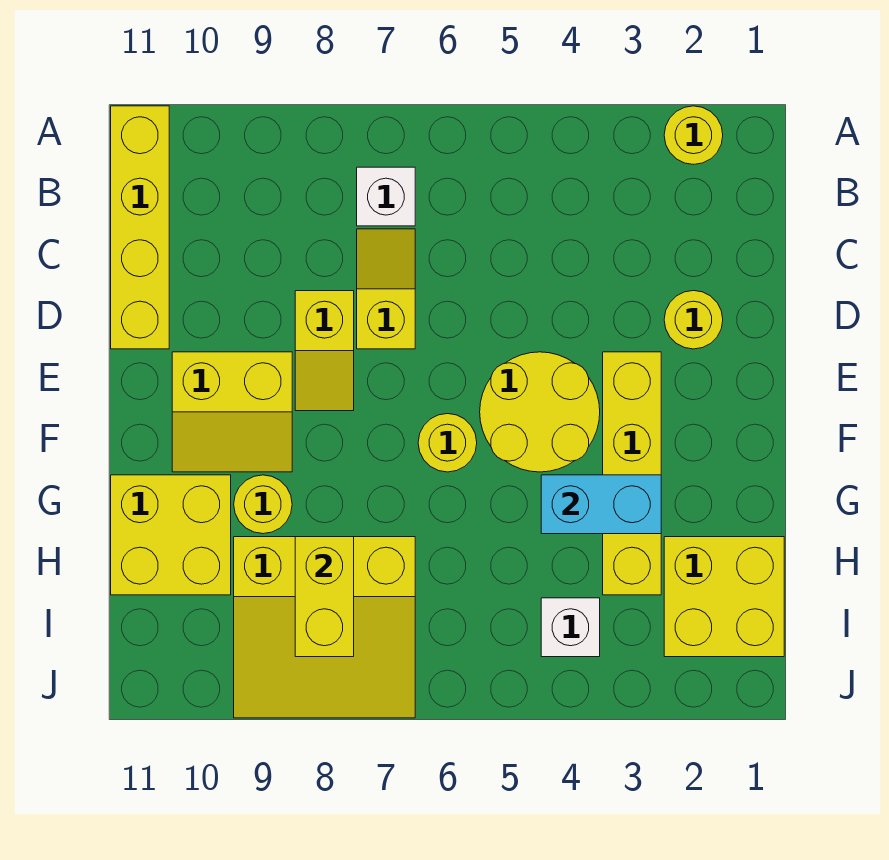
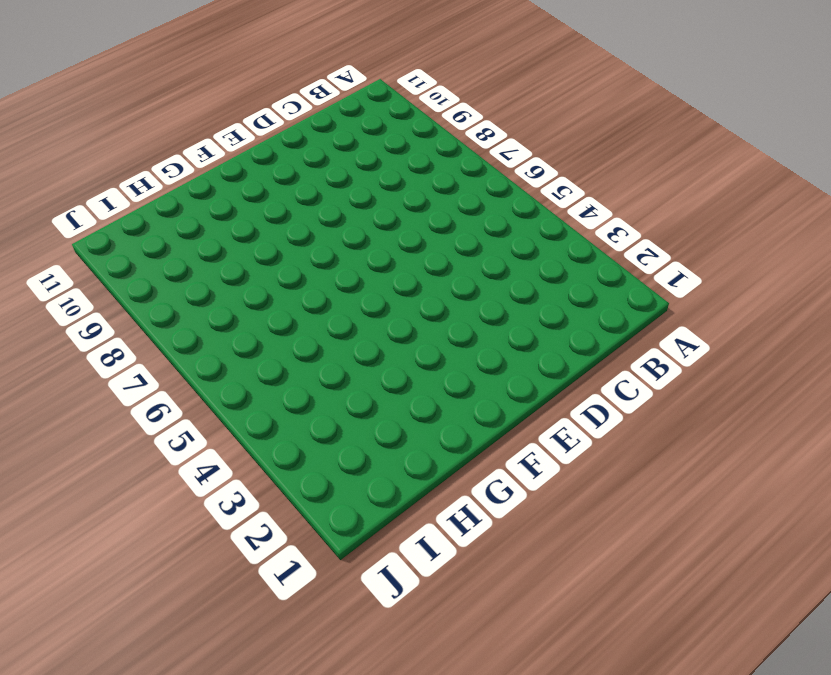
none -> yellow 1x1 round brick [664,106,723,164]
none -> yellow 1x4 brick [111,106,169,349]
none -> white 1x1 brick [357,167,415,226]

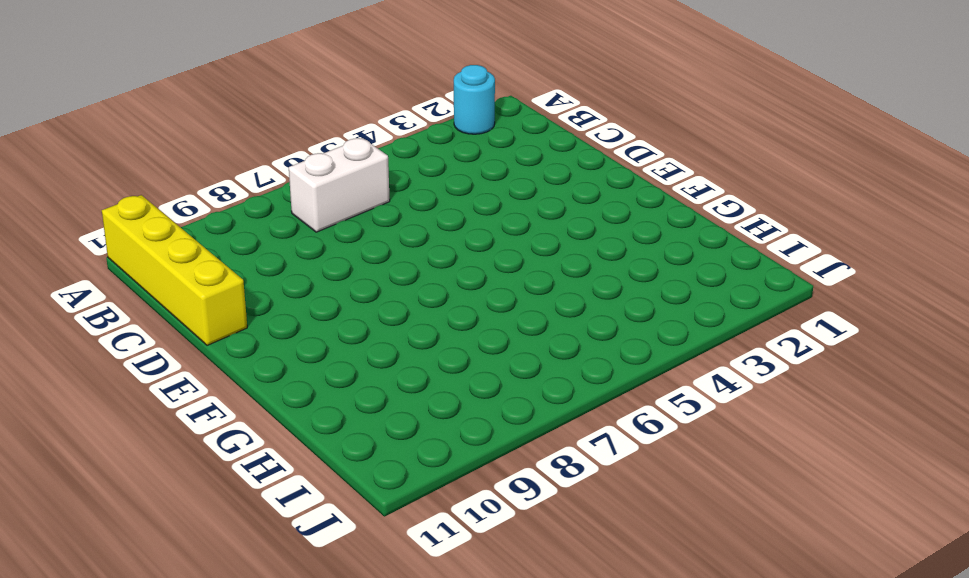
cyan 1x1 round brick [454,65,495,134] -> yellow 1x1 round brick [664,106,723,164]
white 1x2 brick [289,138,390,232] -> white 1x1 brick [357,167,415,226]
none -> yellow 1x2 slope [357,229,415,349]
none -> yellow 1x1 round brick [664,291,723,349]
none -> yellow 1x2 slope [295,291,354,411]

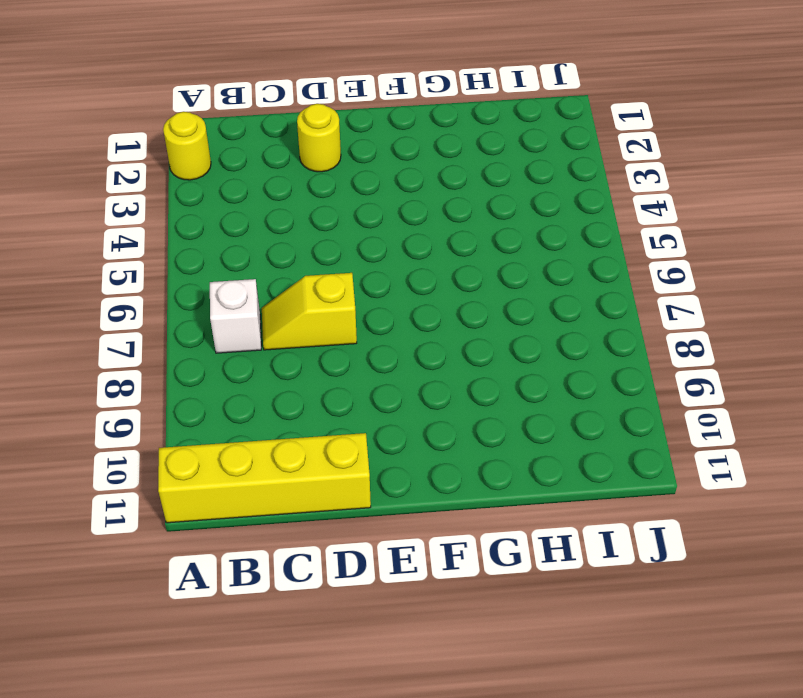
none -> yellow 1x2 slope [295,291,354,411]
none -> yellow 1x4 brick [603,352,661,595]
none -> yellow 2x2 round brick [480,352,600,472]

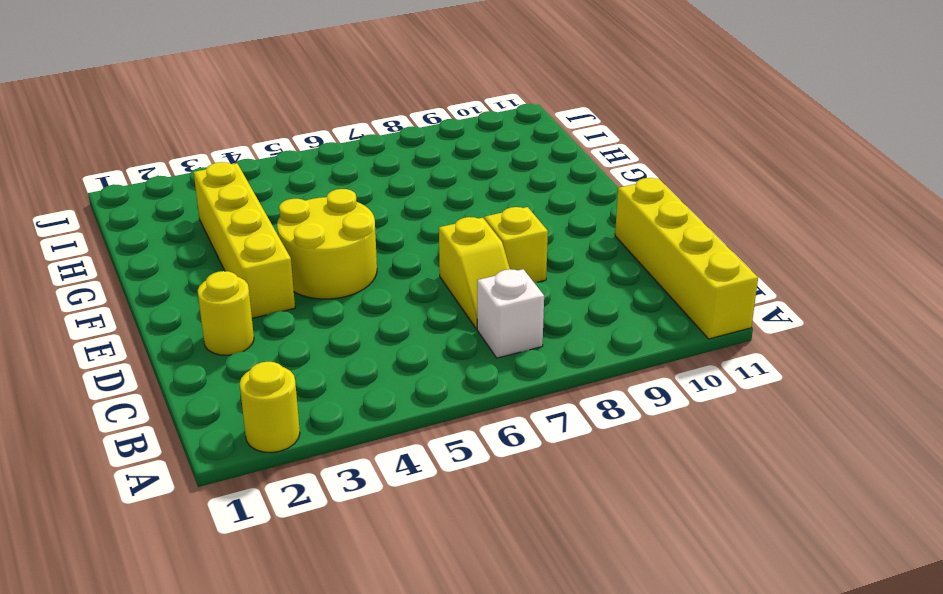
none -> yellow 2x2 slope [172,352,292,472]
none -> yellow 1x1 round brick [418,414,477,472]
none -> yellow 1x1 round brick [234,475,292,534]

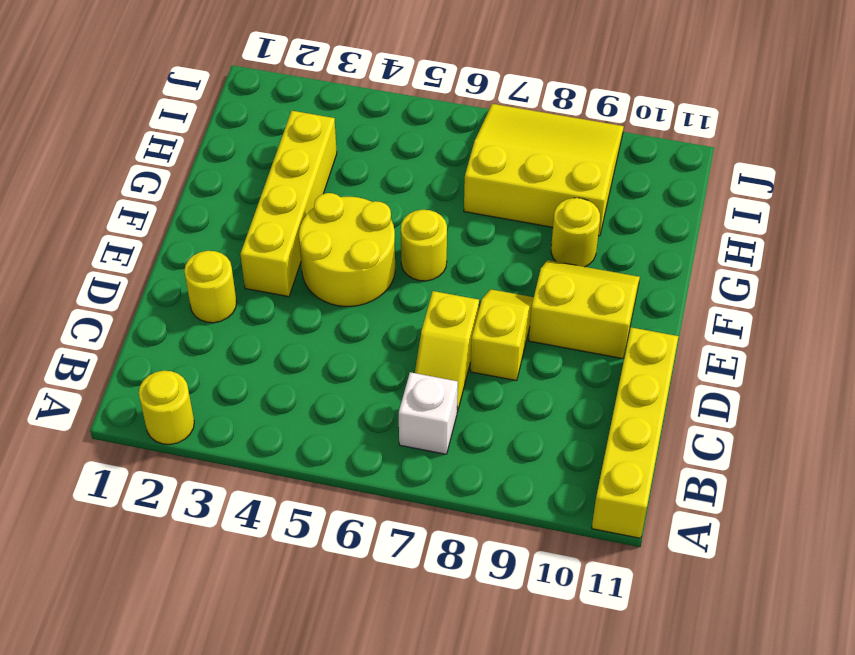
none -> yellow 2x2 brick [111,475,231,595]
none -> yellow 2x2 brick [664,537,784,657]
none -> white 1x1 brick [541,598,600,657]

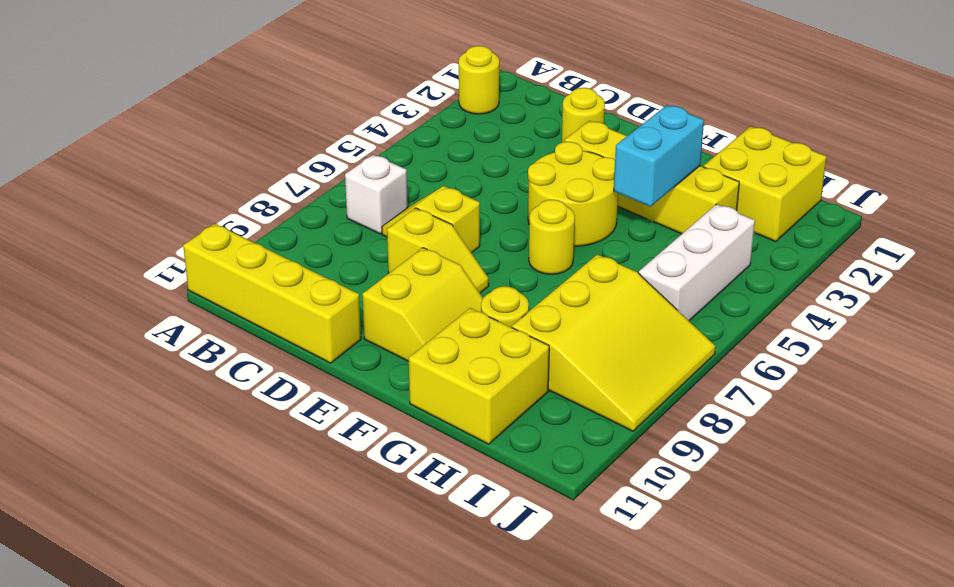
white 1x3 brick [639,204,755,321] -> white 1x1 brick [541,598,600,657]
none -> yellow 1x2 brick [295,537,354,657]

